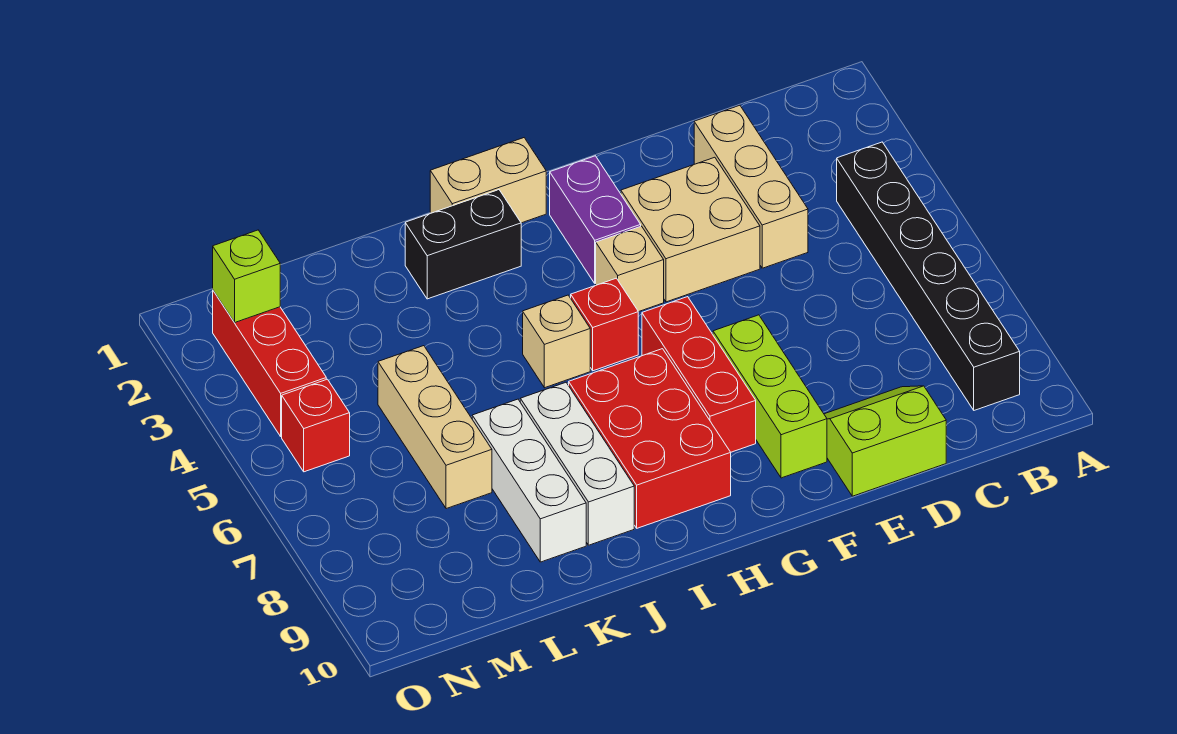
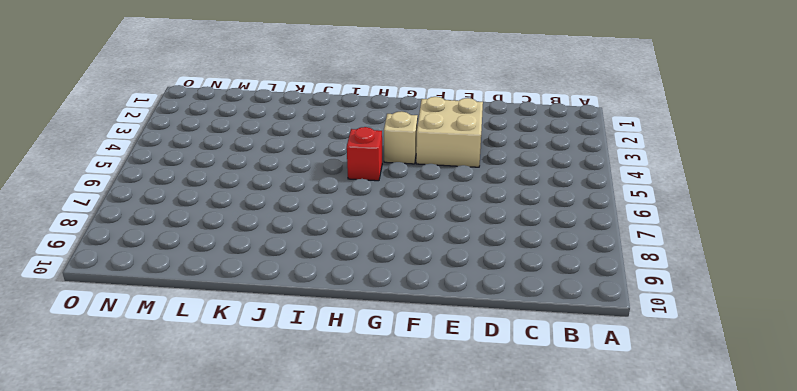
none -> black 1x6 brick [837,142,1020,410]
none -> tan 1x3 brick [694,105,808,268]
none -> lime 2x2 slope [824,386,946,496]

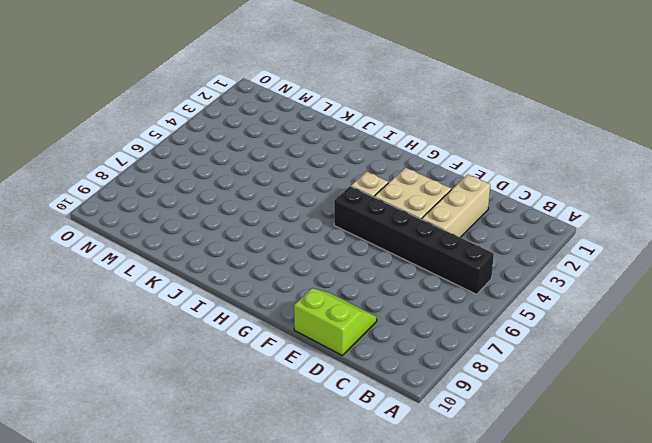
black 1x6 brick [334,186,494,294] -> black 1x6 brick turned to [837,142,1020,410]
none -> lime 1x3 brick [713,315,827,478]
none -> purple 1x2 brick [550,156,641,284]
none -> red 1x3 brick [642,297,756,452]

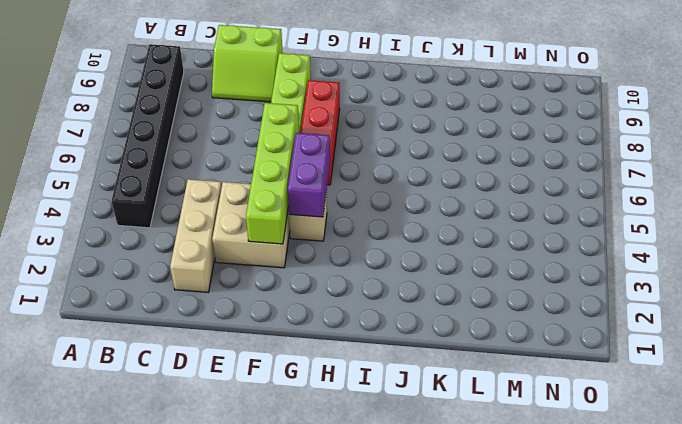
lime 1x4 brick [246,103,299,244] -> none
purple 1x2 brick [288,133,330,217] -> purple 1x2 brick moved to [550,156,641,284]
none -> tan 1x2 brick [430,138,546,223]
none -> red 1x1 brick [571,278,638,371]
none -> red 2x3 brick [569,349,731,528]

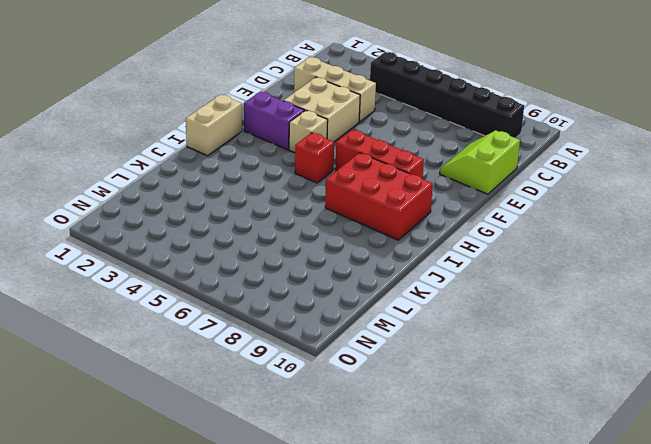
none -> lime 1x3 brick [713,315,827,478]
none -> black 1x2 brick [405,190,521,299]
none -> tan 1x1 brick [523,295,590,388]

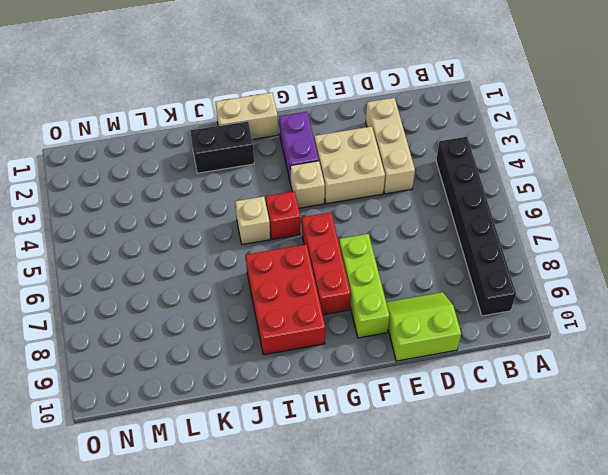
none -> white 1x3 brick [520,383,634,545]
none -> white 1x3 brick [472,399,586,562]
none -> tan 1x3 brick [378,346,492,509]

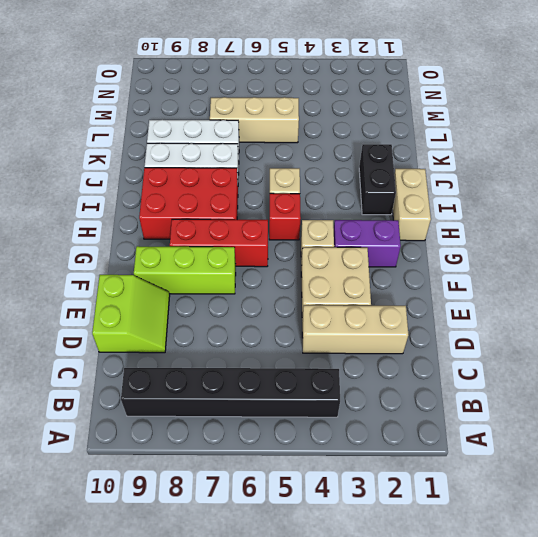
none -> red 1x3 brick [213,291,326,437]
none -> red 1x1 brick [282,379,350,472]
none -> lime 1x1 brick [213,230,280,323]

